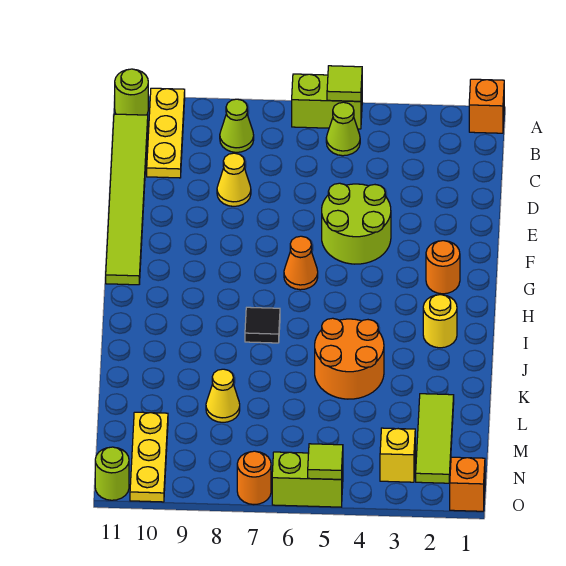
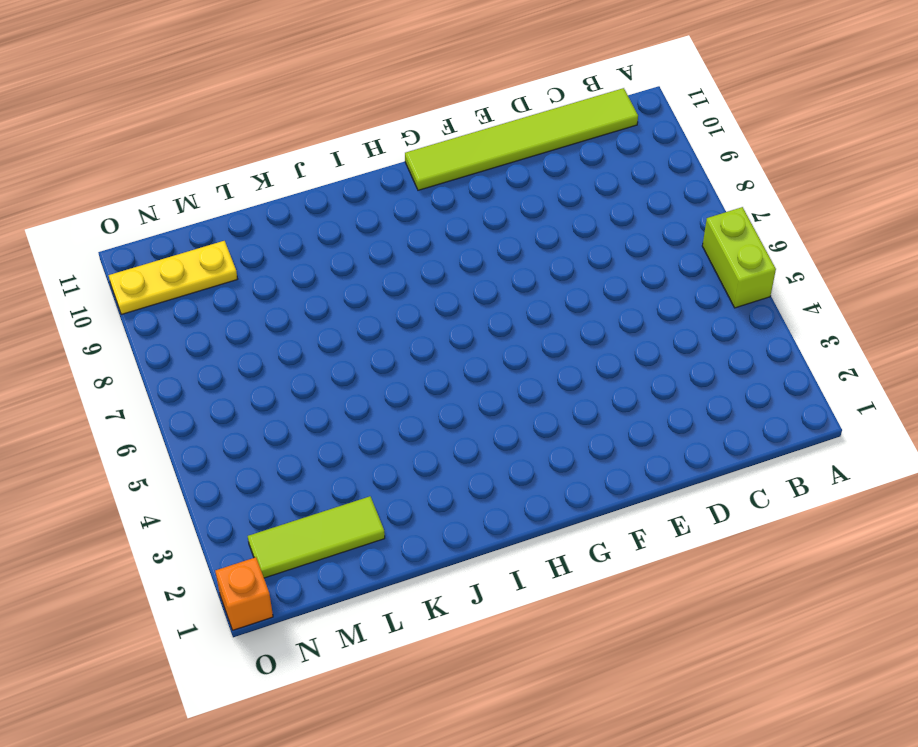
none -> orange 1x1 brick [469,79,504,133]
none -> yellow 1x3 plate [147,88,185,178]
none -> lime 1x1 round brick [115,69,148,115]

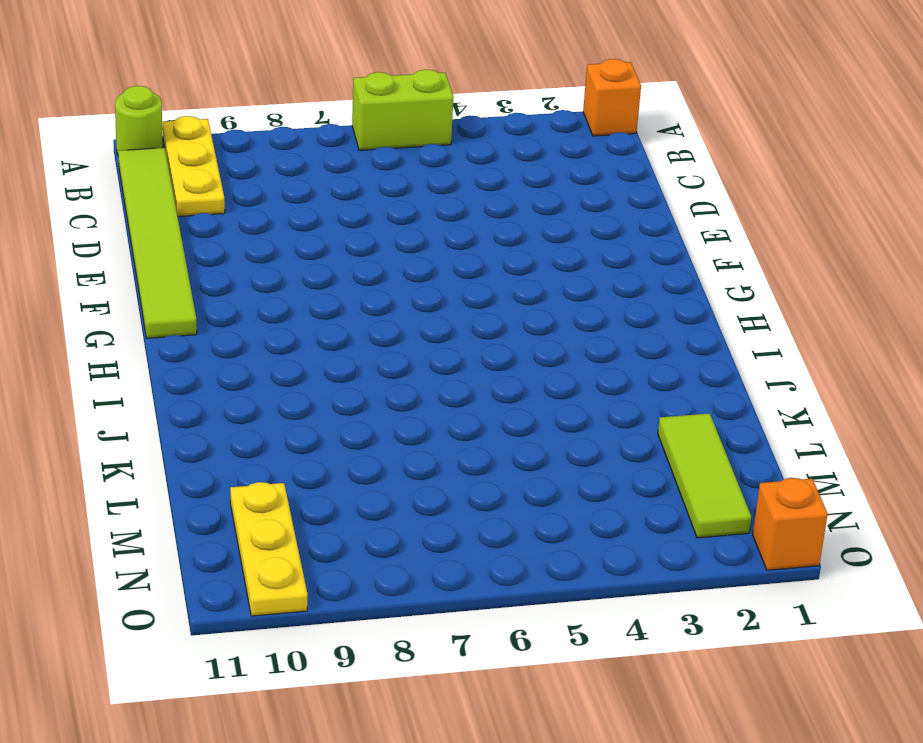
none -> lime 1x1 cone [326,102,360,156]
none -> lime 1x1 cone [220,99,254,152]
none -> yellow 1x1 cone [217,153,251,206]

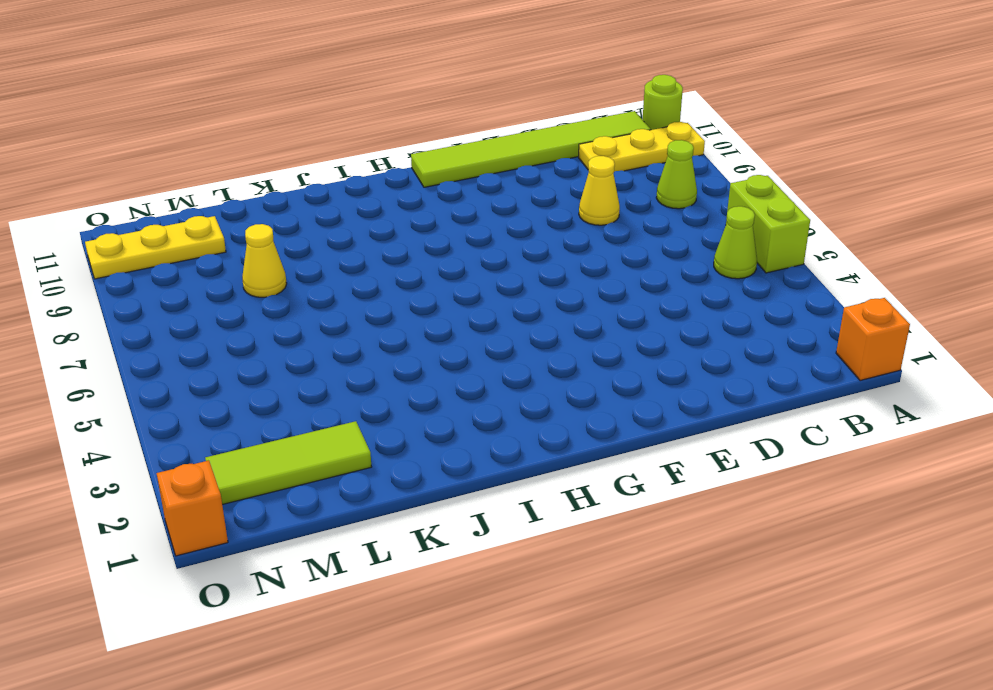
none -> lime 2x2 round brick [322,183,391,264]
none -> orange 1x1 round brick [426,241,460,294]
none -> orange 1x1 cone [284,236,318,290]

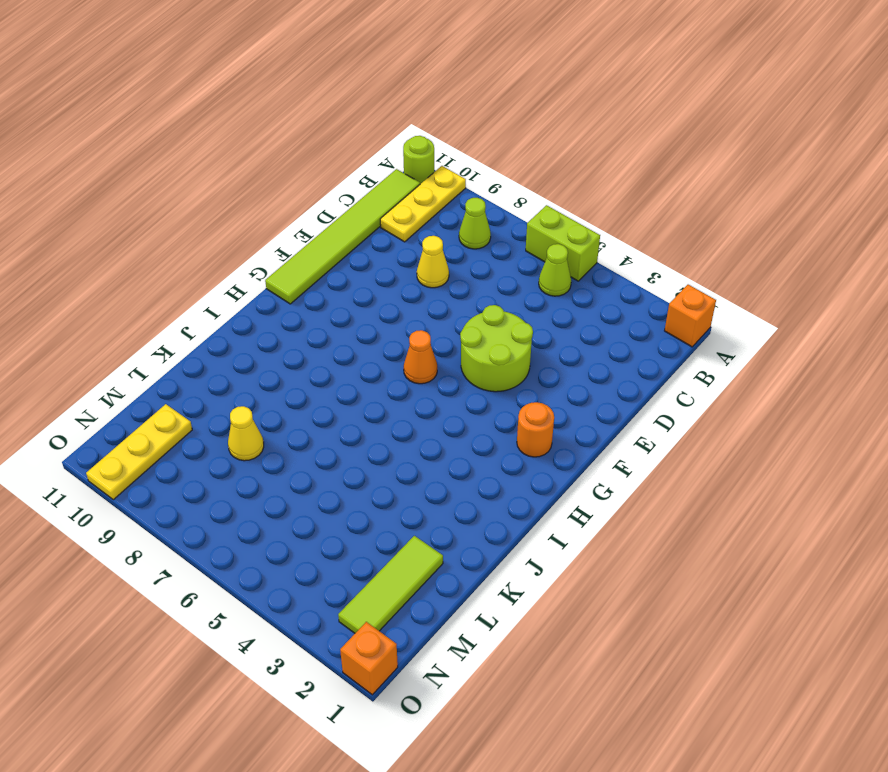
none -> yellow 1x1 round brick [423,295,457,348]
none -> black 1x1 tile [245,307,280,343]
none -> orange 2x2 round brick [315,318,384,399]

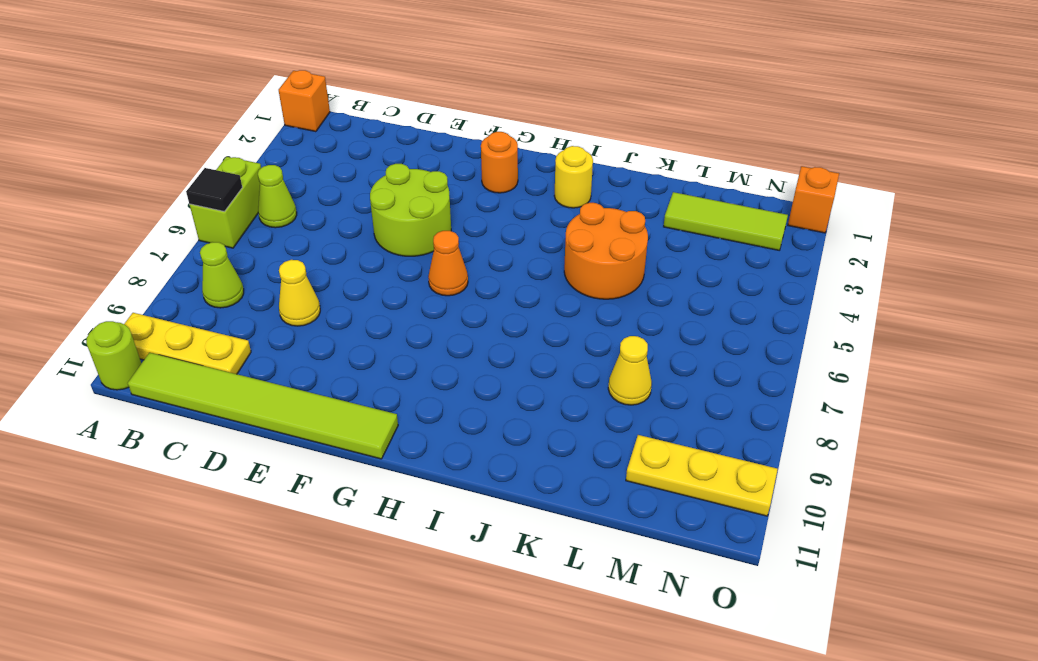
black 1x1 tile [186,168,242,211] -> black 1x1 tile moved to [245,307,280,343]
none -> yellow 1x1 brick [380,428,415,482]
none -> lime 1x2 brick [272,452,343,507]
none -> orange 1x1 round brick [237,451,271,505]

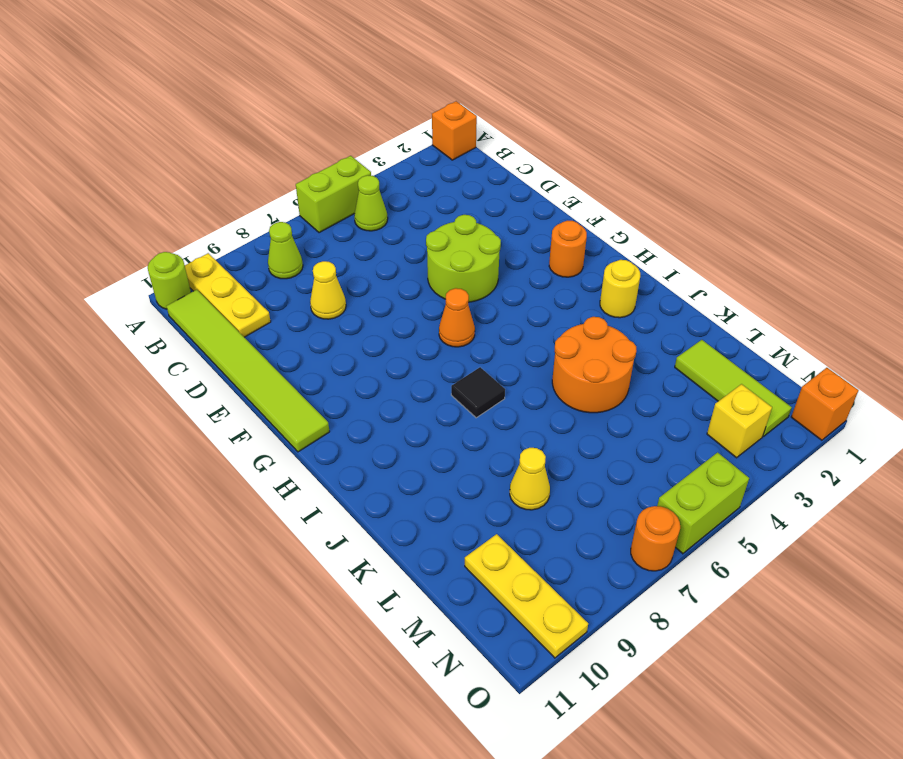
none -> lime 1x1 round brick [95,447,129,500]
none -> lime 1x1 tile [327,66,362,101]
none -> lime 1x1 tile [308,444,343,479]

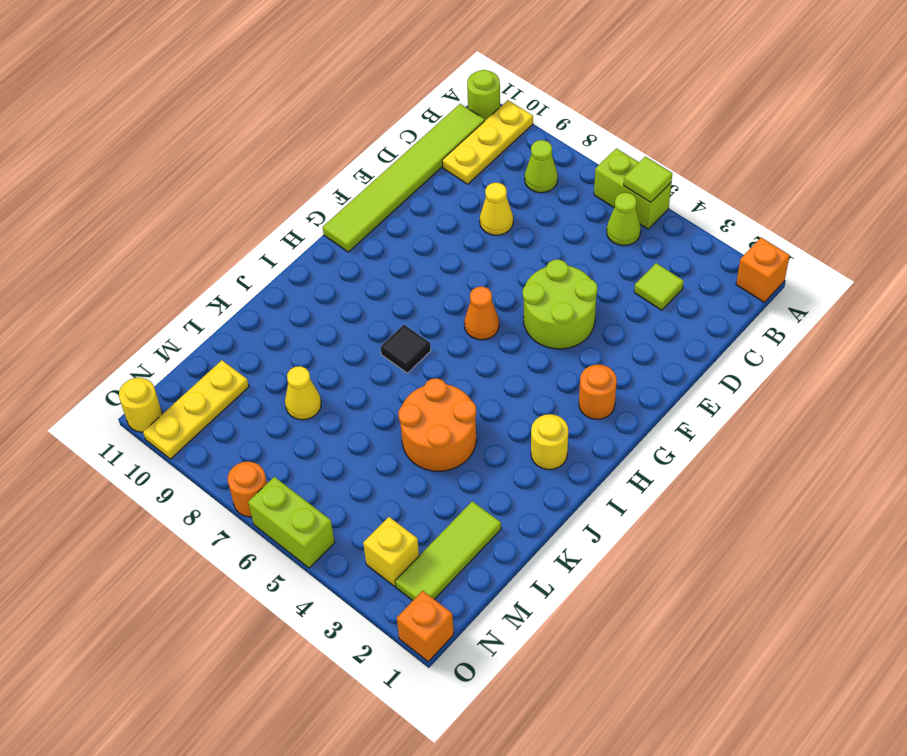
lime 1x1 tile [634,263,684,310] -> lime 1x1 tile moved to [308,444,343,479]
yellow 1x1 round brick [119,378,162,432] -> lime 1x1 round brick [95,447,129,500]

